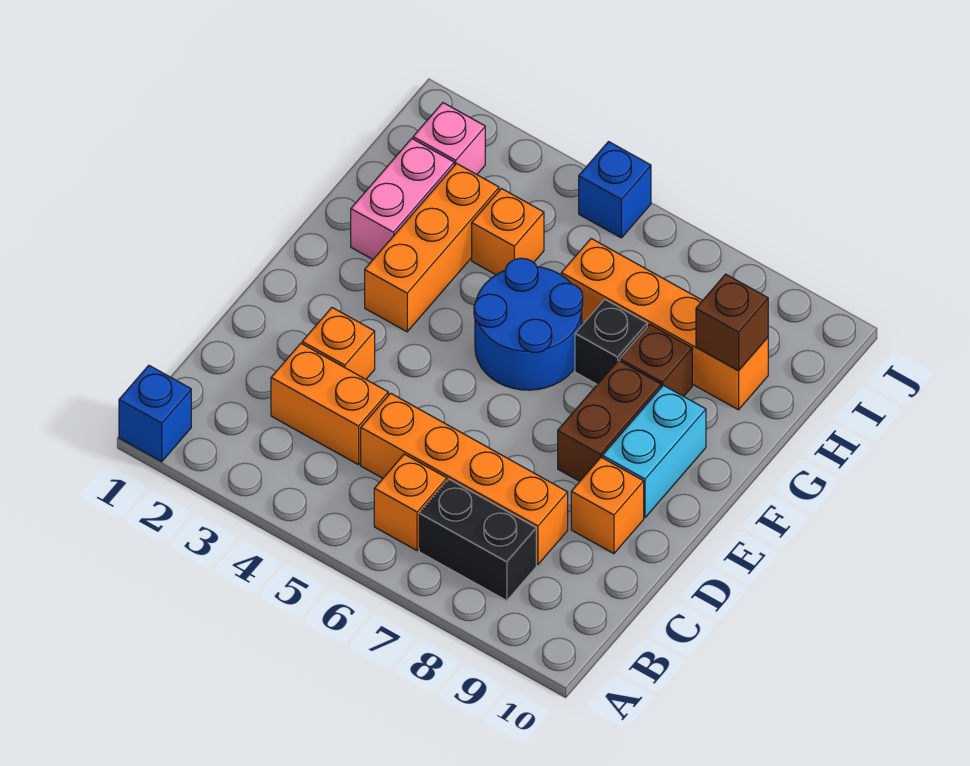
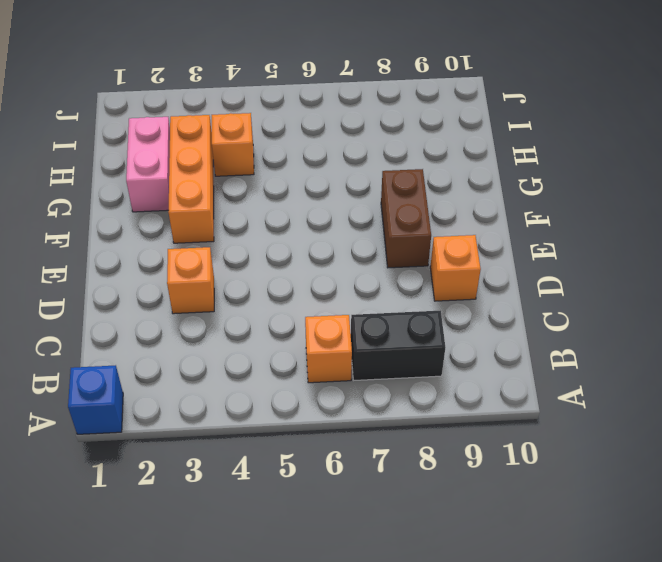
none -> orange 1x2 brick [271,343,388,465]
none -> orange 1x4 brick [361,393,568,565]
none -> cyan 1x2 brick [602,385,706,518]

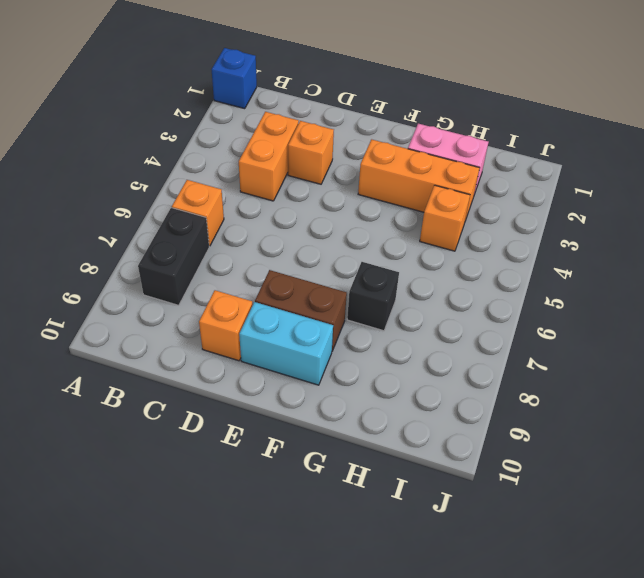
none -> orange 1x4 brick [361,393,568,565]
none -> blue 2x2 round brick [474,258,583,390]
none -> brown 1x1 brick [620,324,692,396]

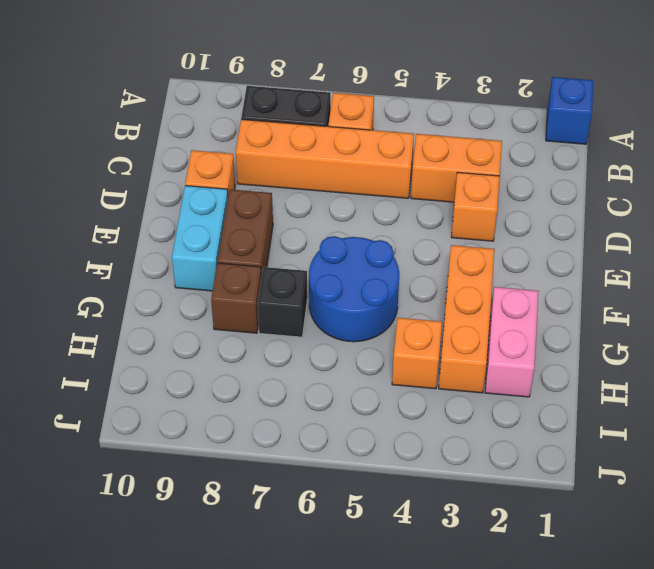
none -> orange 1x4 brick [561,239,768,410]
none -> pink 1x1 brick [413,103,485,175]
none -> blue 1x1 brick [579,142,651,238]

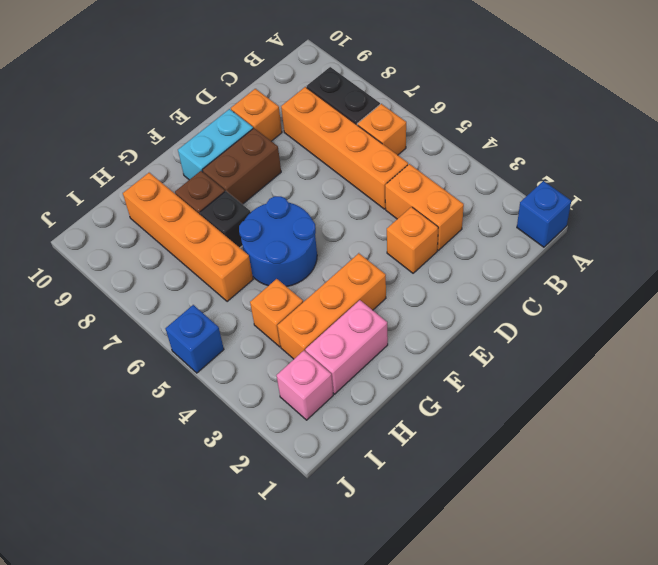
none -> brown 1x1 brick [696,274,768,371]

